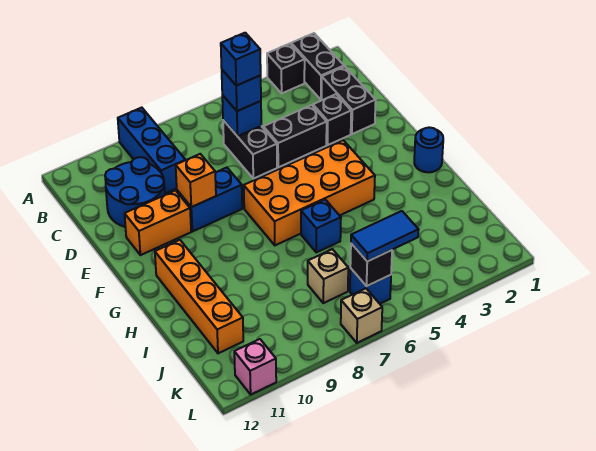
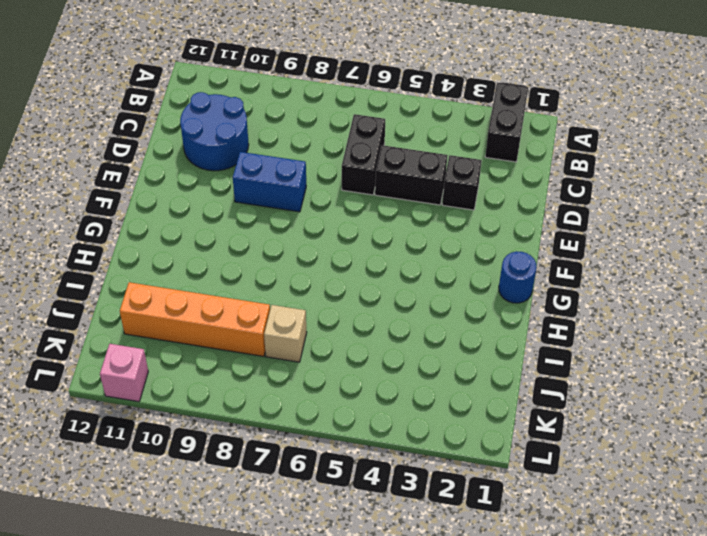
orange 1x4 brick [120,282,270,356] -> orange 1x4 brick turned to [155,240,243,353]
none -> black 1x1 brick [267,44,305,93]
none -> blue 1x3 brick [118,108,185,193]
none -> black 1x2 brick [322,66,376,134]

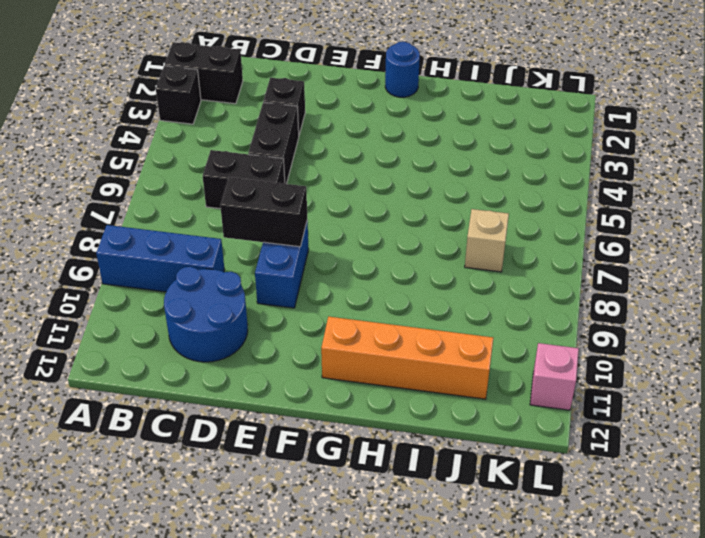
black 1x2 brick [220,177,307,247] -> black 1x2 brick moved to [322,66,376,134]
none -> orange 1x2 brick [125,191,191,255]
none -> orange 2x4 brick [244,140,375,245]
none -> blue 1x1 brick [301,200,341,252]

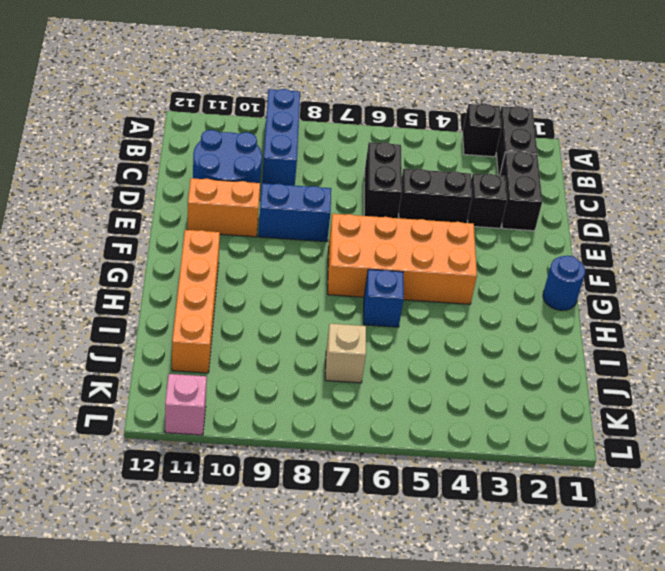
none -> blue 1x1 brick [350,268,391,304]
none -> tan 1x1 brick [341,288,382,343]
none -> blue 1x1 brick [222,95,261,136]

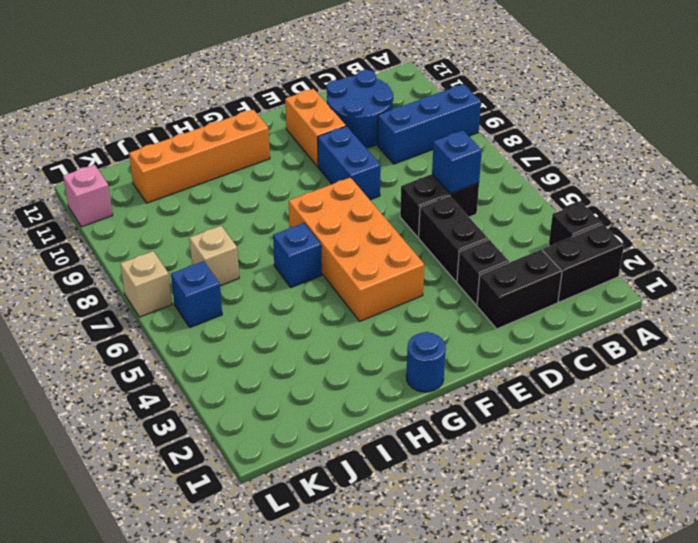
none -> orange 1x1 brick [176,154,216,207]
none -> black 1x1 brick [350,243,392,286]
none -> blue 1x1 brick [222,70,261,111]

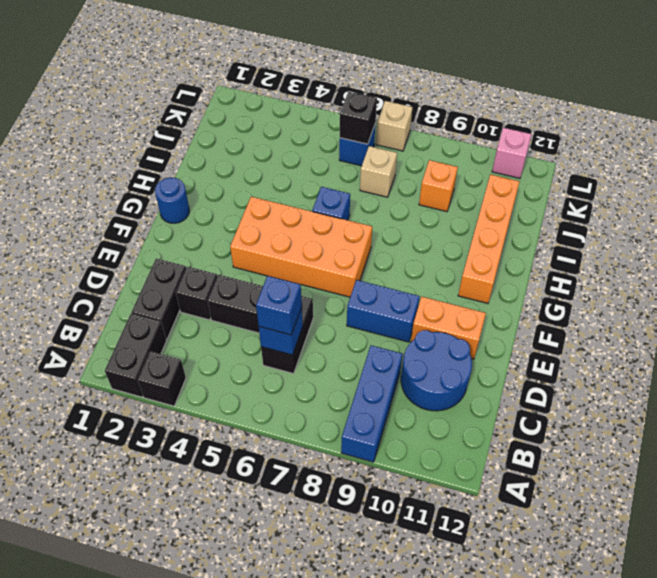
orange 1x1 brick [419,160,458,212] -> orange 1x1 brick moved to [176,154,216,207]
none -> blue 1x2 tile [351,211,419,261]
none -> blue 1x1 brick [221,33,261,86]

